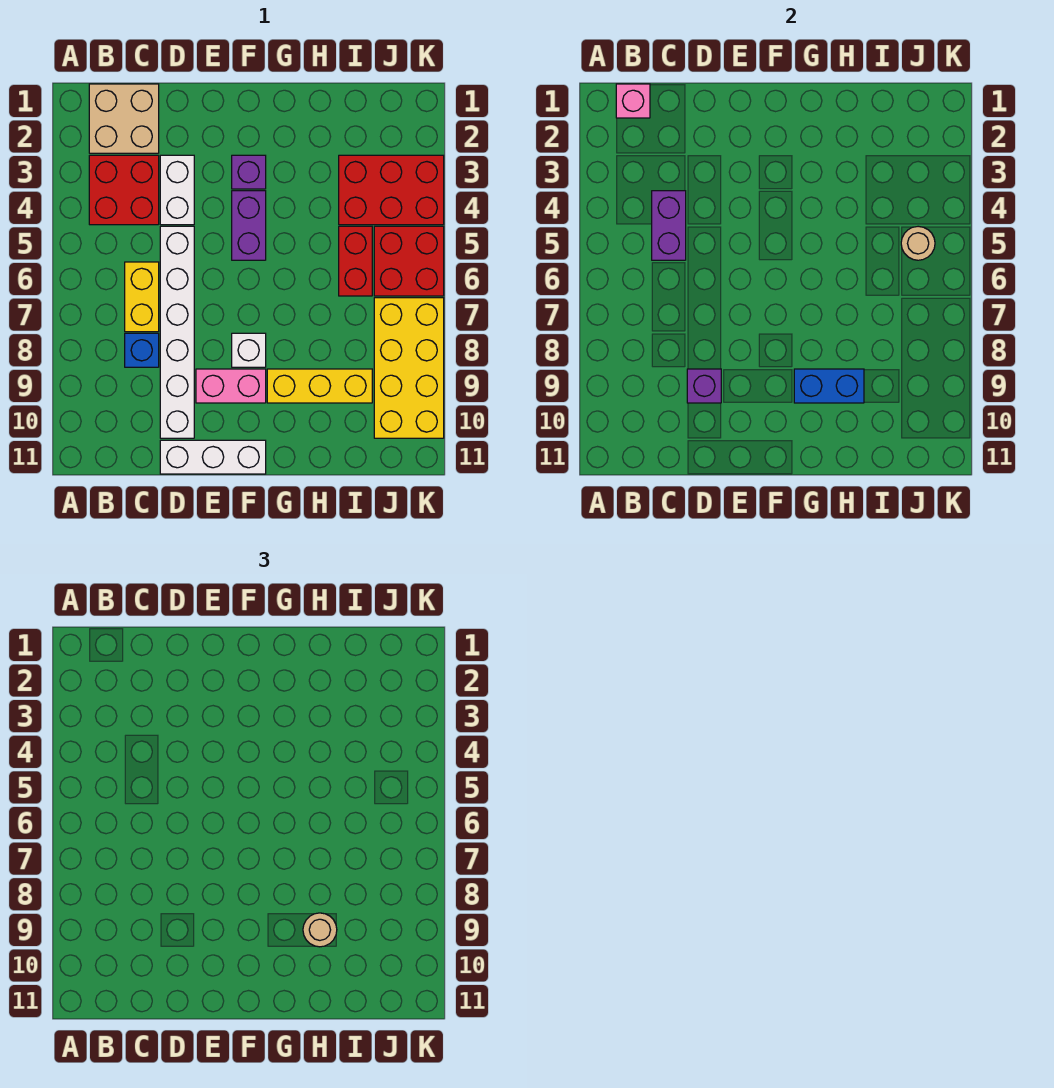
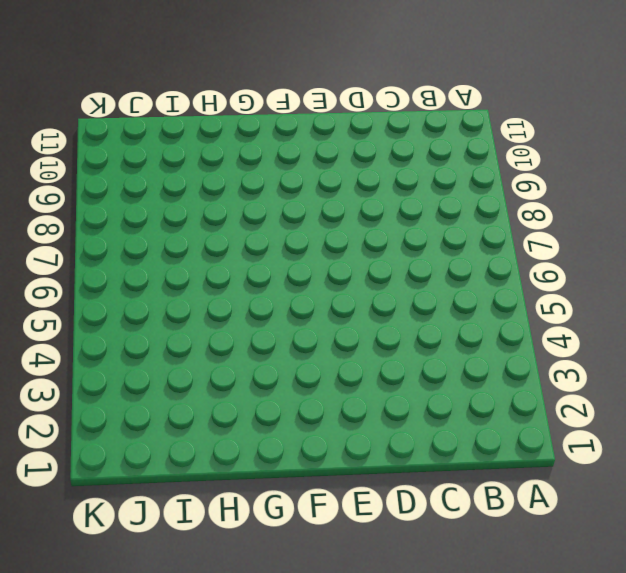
none -> tan 2x2 brick [89,84,159,153]
none -> red 2x2 brick [89,155,159,225]
none -> yellow 1x2 brick [125,262,159,332]

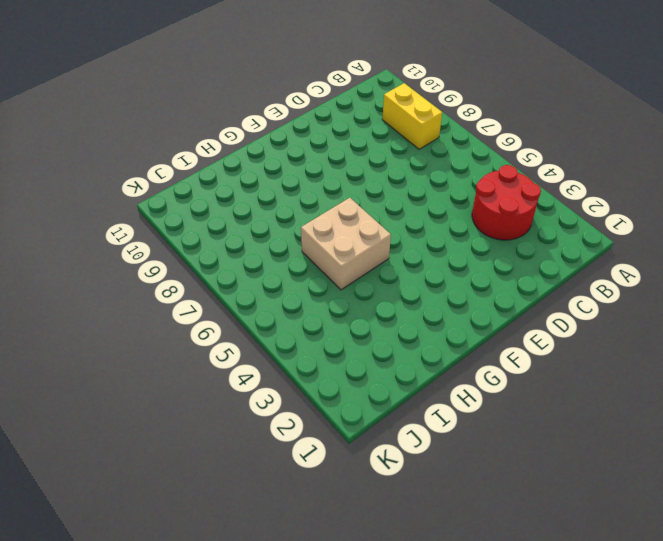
red 2x2 round brick [472,165,541,240] -> red 2x2 brick [89,155,159,225]
yellow 1x2 brick [382,83,442,149] -> yellow 1x2 brick moved to [125,262,159,332]
tan 2x2 brick [301,198,391,290] -> tan 2x2 brick moved to [89,84,159,153]
none -> blue 1x1 brick [125,333,159,367]
none -> white 1x2 brick [160,155,194,225]
none -> white 1x6 brick [160,226,194,438]

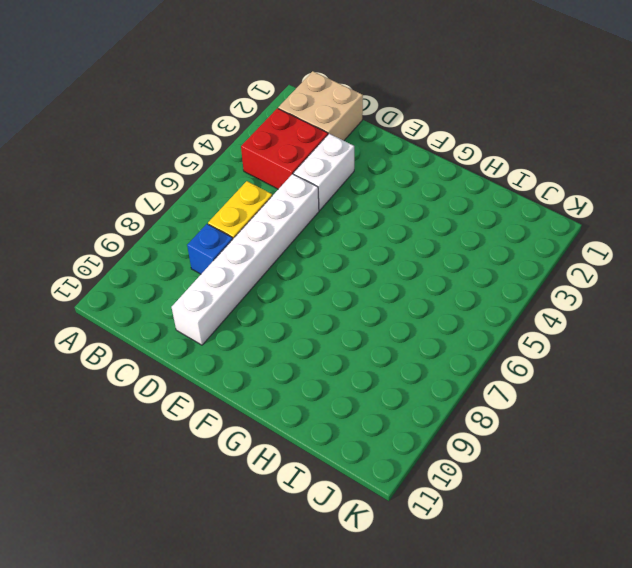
none -> white 1x3 brick [160,440,266,474]
none -> pink 1x2 brick [196,369,266,403]
none -> purple 1x1 brick [232,155,266,189]

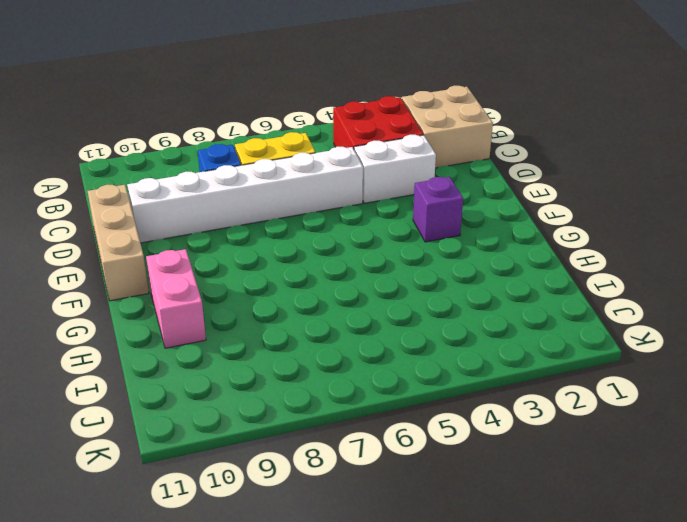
tan 1x3 brick [88,185,149,301] -> white 1x3 brick [160,440,266,474]
pink 1x2 brick [146,249,206,348] -> pink 1x2 brick moved to [196,369,266,403]
none -> purple 1x2 brick [232,191,266,260]
none -> white 1x1 brick [232,333,266,367]
none -> yellow 1x3 brick [267,369,372,403]

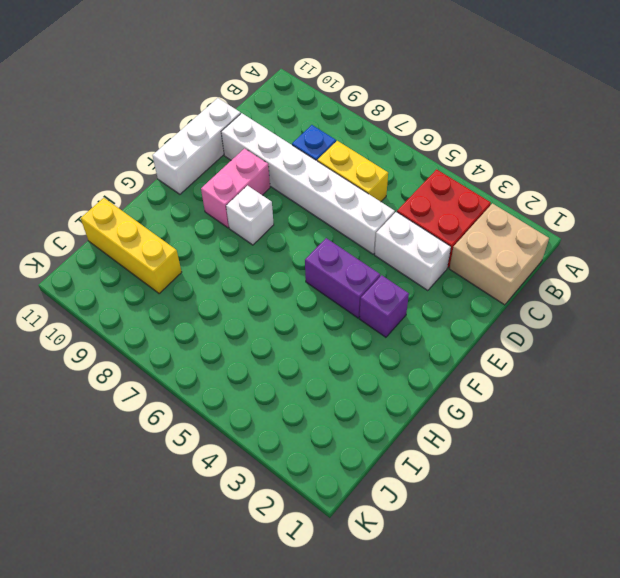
yellow 1x3 brick [81,198,182,294] -> yellow 1x3 brick turned to [267,369,372,403]
none -> red 2x3 brick [339,155,444,225]
none -> red 1x2 brick [339,226,372,296]
none -> red 2x2 brick [374,226,444,296]

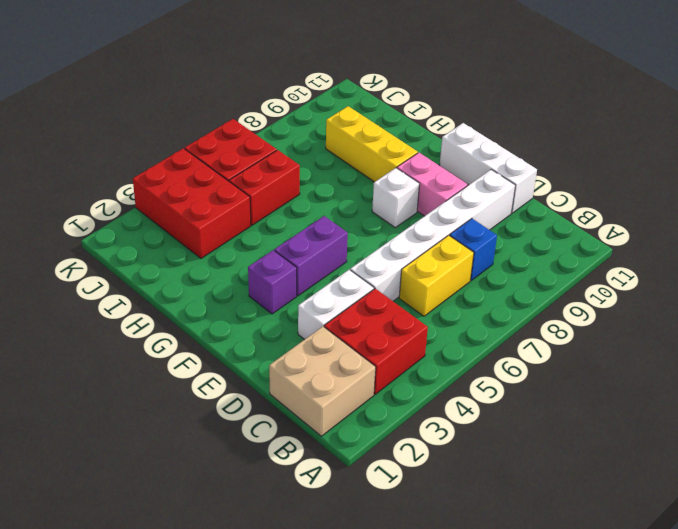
none -> yellow 2x4 brick [374,298,444,438]
none -> pink 1x1 brick [616,84,650,118]
none -> purple 1x2 brick [652,191,686,260]

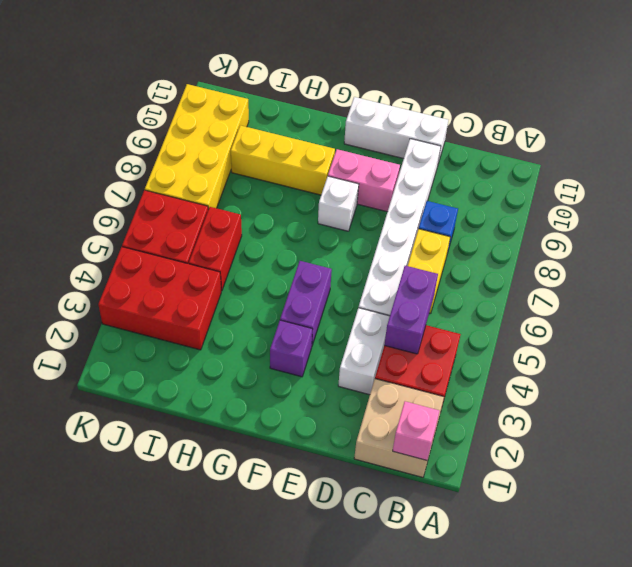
none -> purple 1x1 brick [687,369,721,403]
none -> blue 1x2 brick [794,369,864,403]
none -> tan 1x1 round brick [901,226,935,260]

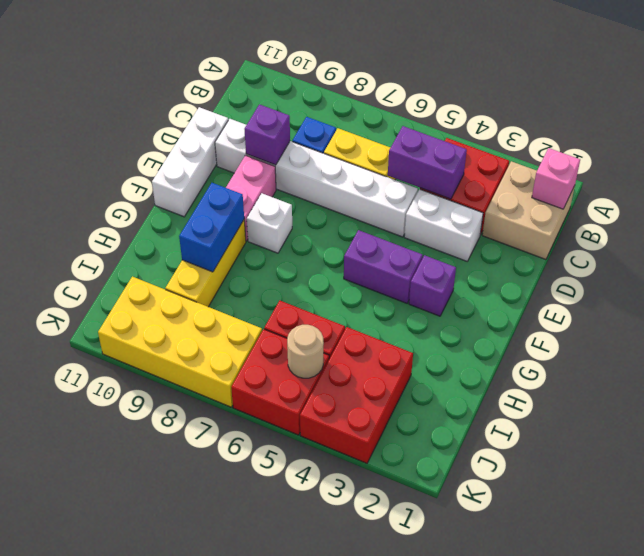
none -> tan 1x1 round brick [303,913,337,947]

